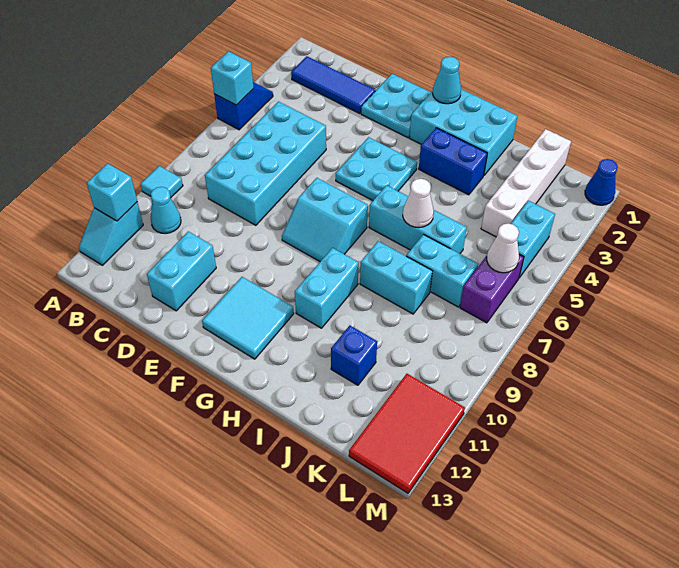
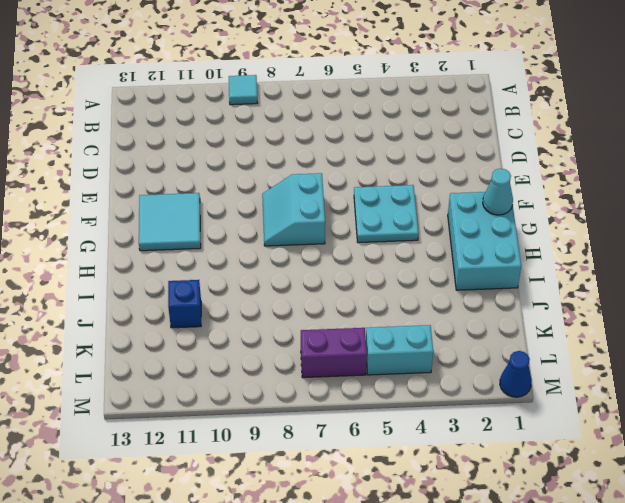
none -> blue 1x2 slope [214,82,273,130]
none -> cyan 1x2 slope [79,202,143,265]
none -> blue 1x3 tile [291,56,375,114]

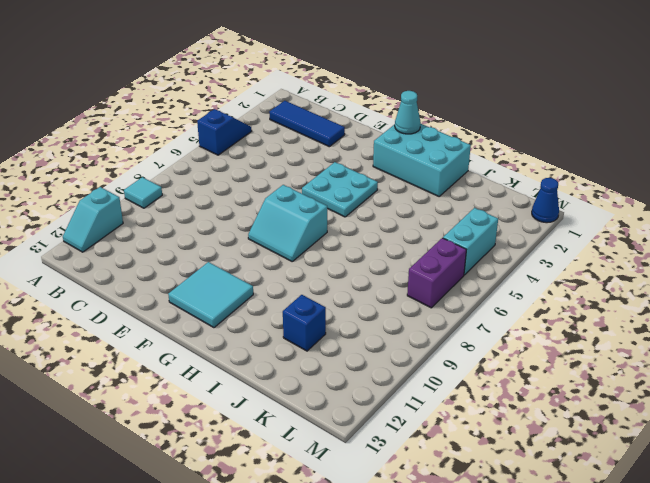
none -> cyan 1x1 cone [151,187,181,234]
none -> cyan 2x4 brick [205,102,326,225]
none -> cyan 1x2 brick [147,231,216,311]

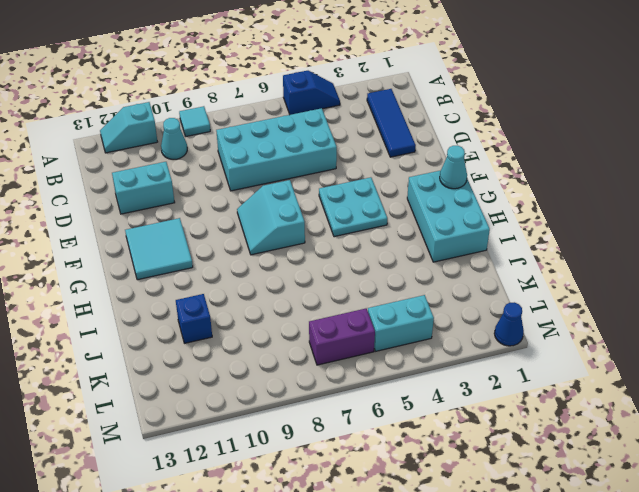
none -> cyan 2x2 plate [361,74,431,138]
none -> blue 1x2 brick [419,128,487,195]
none -> cyan 1x3 brick [369,185,467,254]

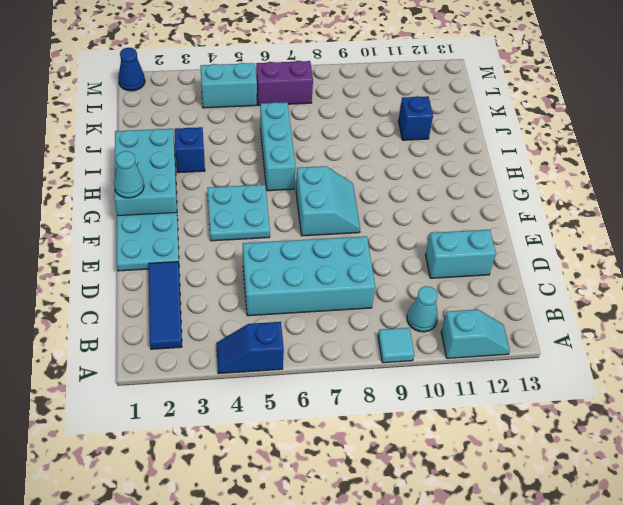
blue 1x1 brick [175,127,205,173] -> blue 1x2 brick [419,128,487,195]
none -> cyan 2x2 tile [202,277,294,359]
none -> cyan 1x2 brick [295,248,358,328]
none -> cyan 1x2 brick [360,241,432,314]

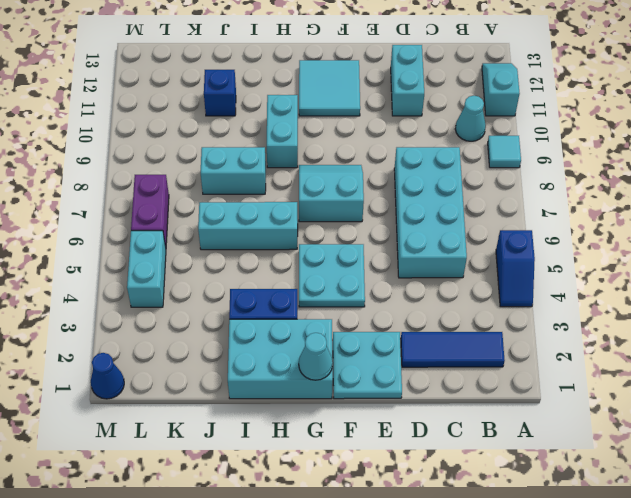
none -> cyan 1x2 brick [407,235,478,307]
none -> white 1x4 brick [481,129,571,237]
none -> red 2x3 tile [349,374,465,493]

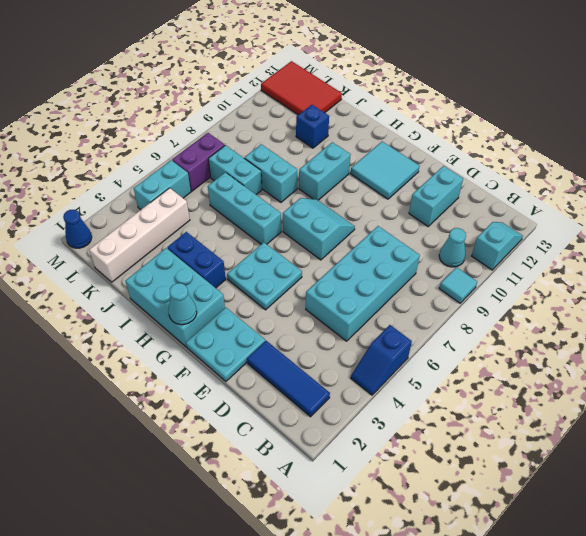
red 2x3 tile [261,61,342,115] -> red 2x3 tile turned to [349,374,465,493]
none -> cyan 1x1 brick [211,51,254,105]
none -> cyan 1x1 brick [87,163,137,221]
none -> white 1x1 cone [403,179,434,227]

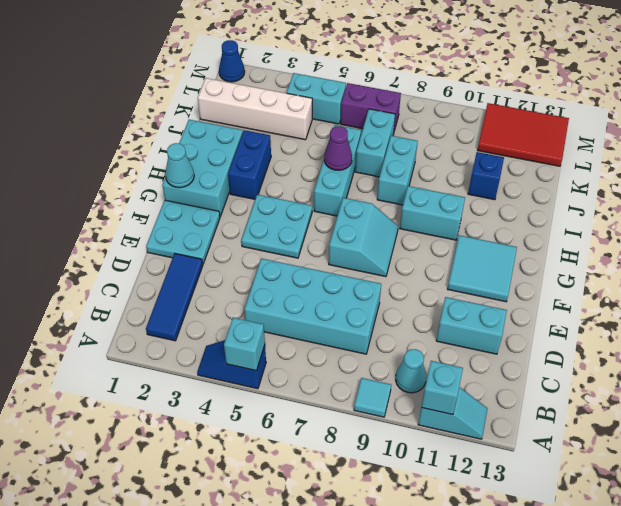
purple 1x1 cone [324,126,352,170] -> white 1x1 cone [403,179,434,227]
none -> white 1x1 cone [487,223,519,273]

